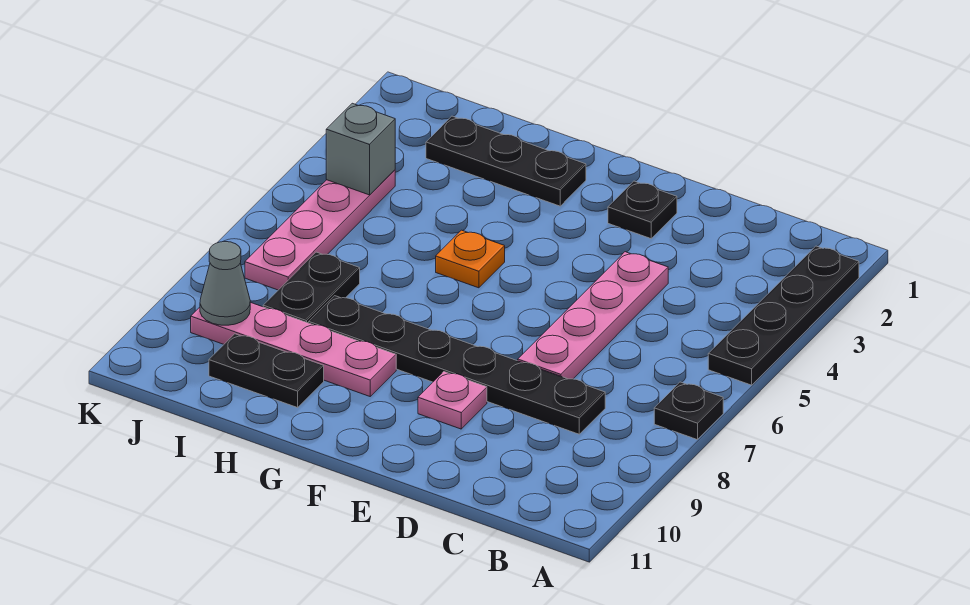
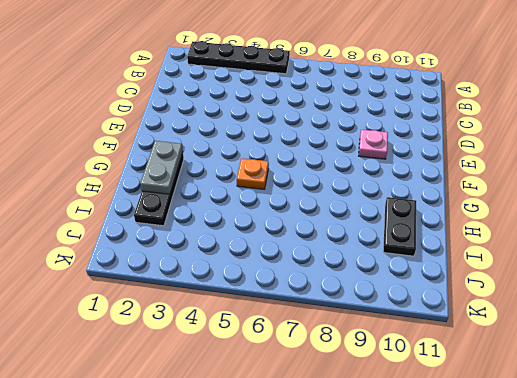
grey 1x2 plate [140,141,183,194] -> none
none -> black 1x1 plate [654,382,723,440]
none -> black 1x6 plate [309,296,605,434]
none -> pink 1x4 plate [518,252,668,379]

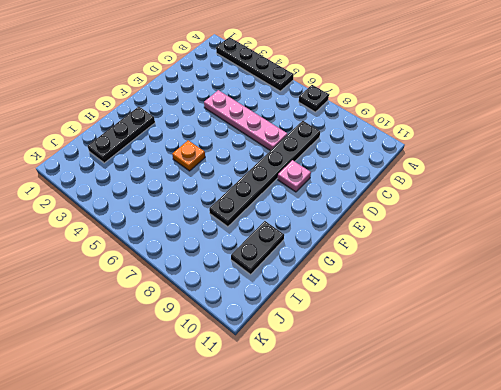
none -> black 1x1 plate [608,181,677,239]
none -> pink 1x4 plate [191,302,396,396]
none -> black 1x2 plate [263,252,360,323]

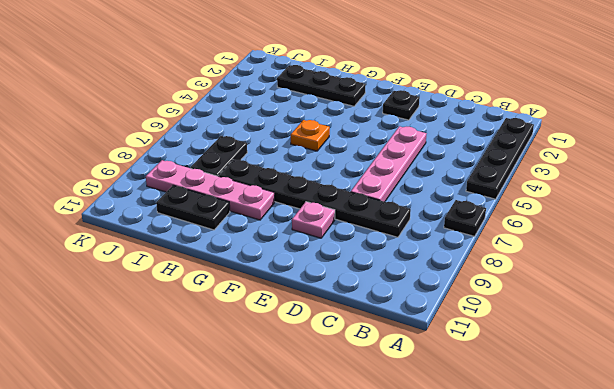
none -> pink 1x4 plate [245,170,395,290]
none -> grey 1x1 brick [326,103,395,195]
none -> grey 1x1 cone [200,242,250,325]

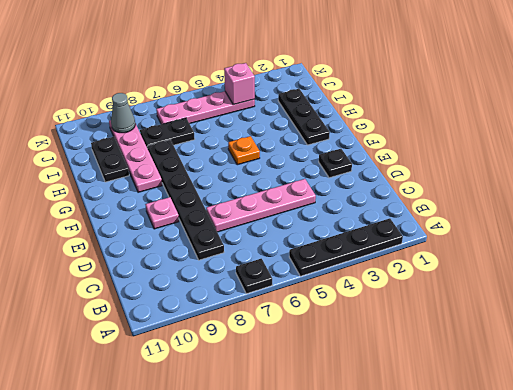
pink 1x1 brick [224,63,255,105] -> grey 1x1 brick [326,103,395,195]

